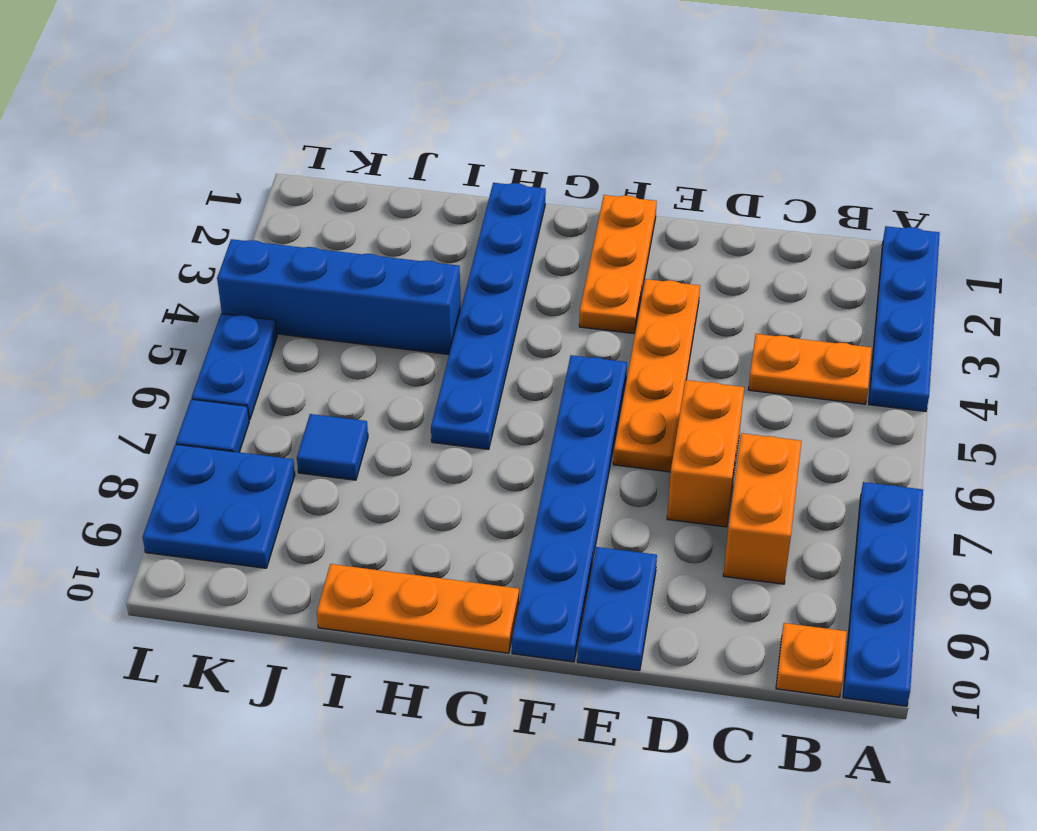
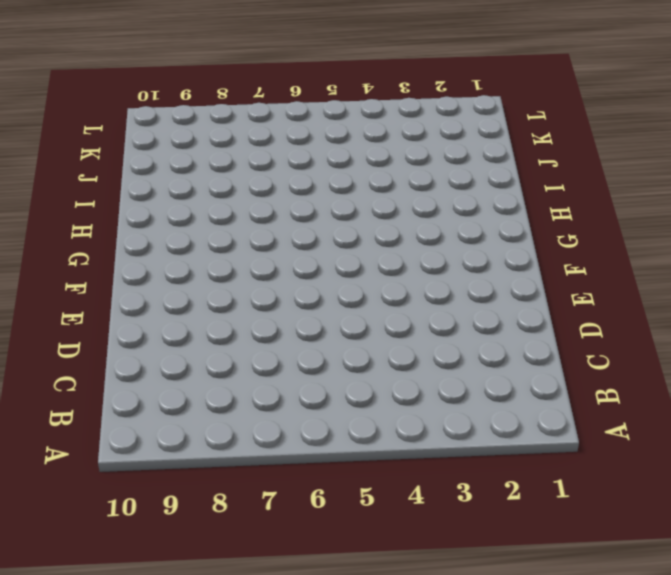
none -> blue 1x4 plate [869,226,940,412]
none -> blue 1x4 plate [843,482,923,706]
none -> orange 1x2 plate [748,334,872,404]

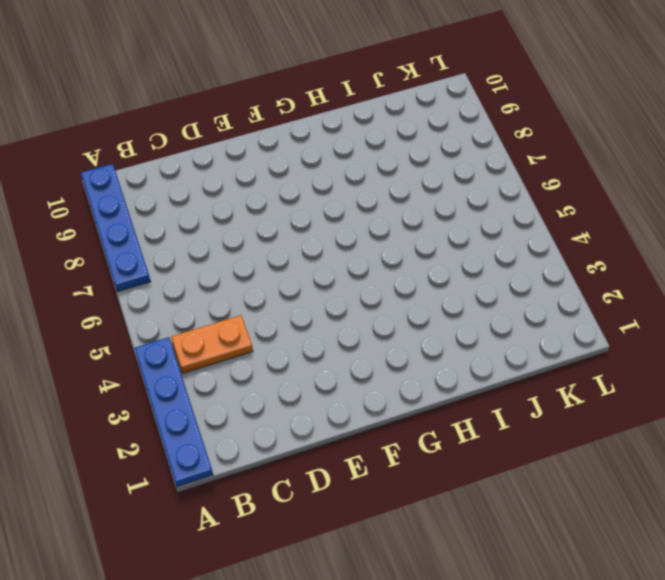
none -> orange 1x1 plate [776,623,847,697]
none -> orange 1x2 brick [723,433,802,584]
none -> orange 1x2 brick [667,380,744,527]

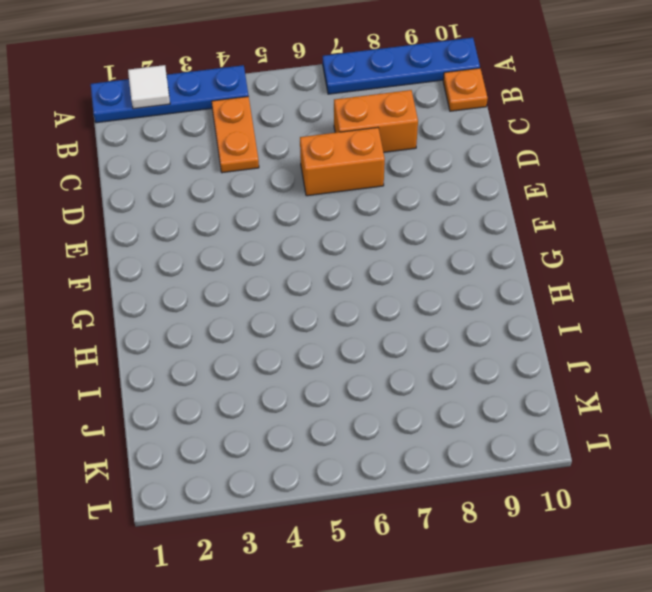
white 1x1 tile [128,65,170,109] -> none
none -> orange 1x4 plate [613,279,700,472]
none -> blue 1x2 plate [577,547,657,671]
none -> orange 1x3 plate [579,195,657,333]

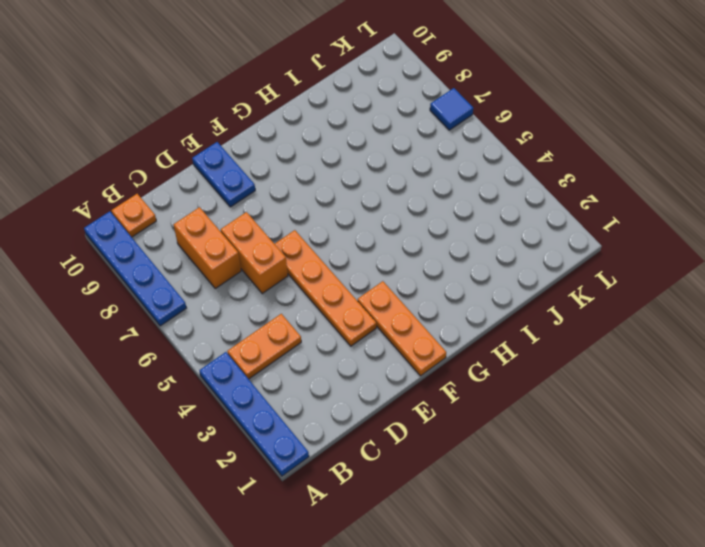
none -> blue 1x6 plate [512,355,627,662]
none -> orange 1x3 plate [317,564,519,653]
none -> blue 1x6 plate [431,183,546,449]

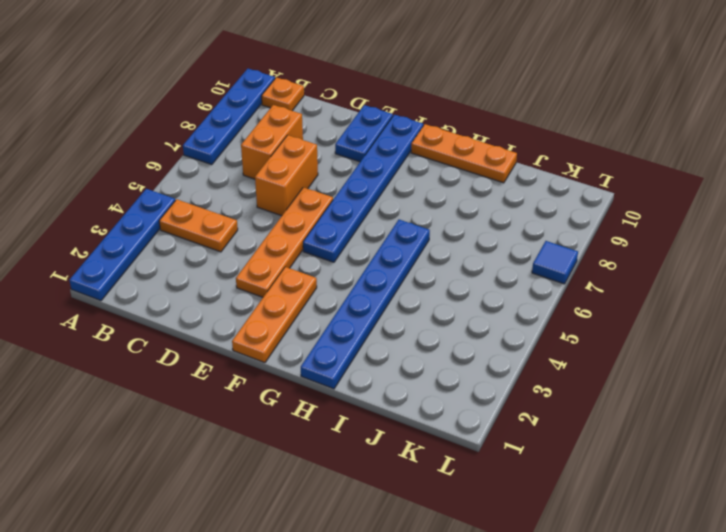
none -> blue 1x4 brick [217,239,461,354]
none -> blue 1x1 tile [297,414,368,480]
none -> blue 2x2 plate [143,444,295,568]

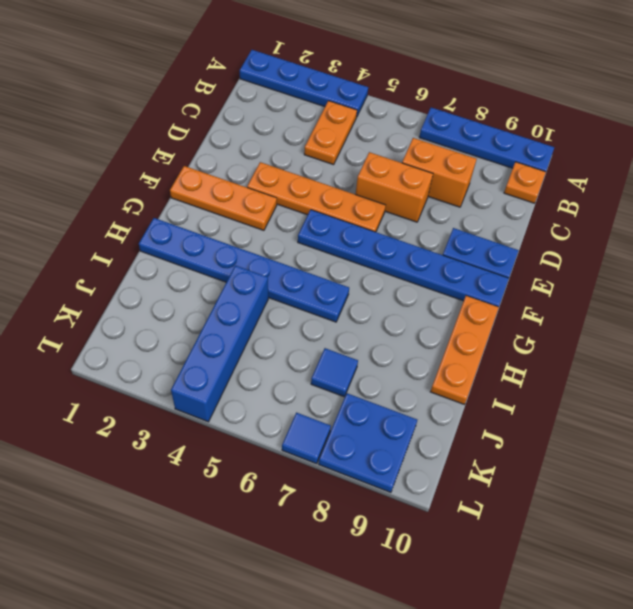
none -> blue 1x2 plate [192,314,277,420]

